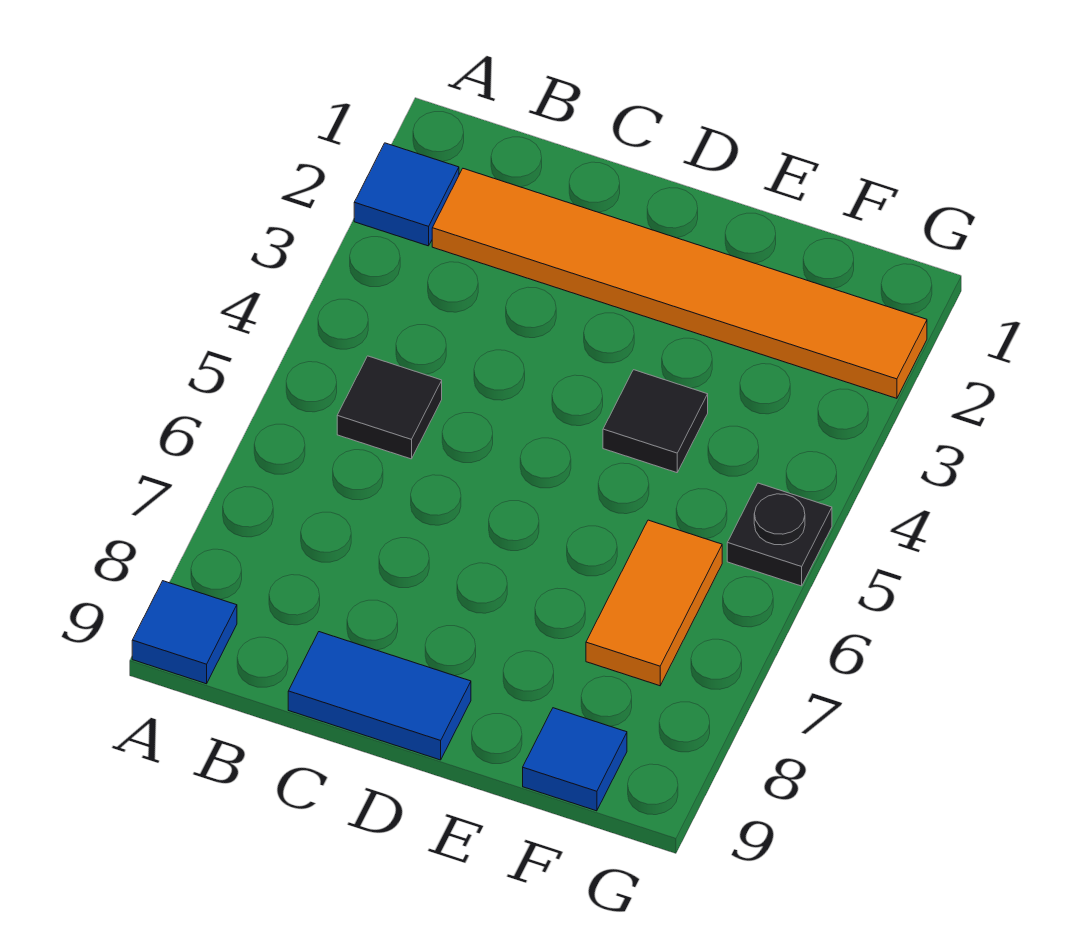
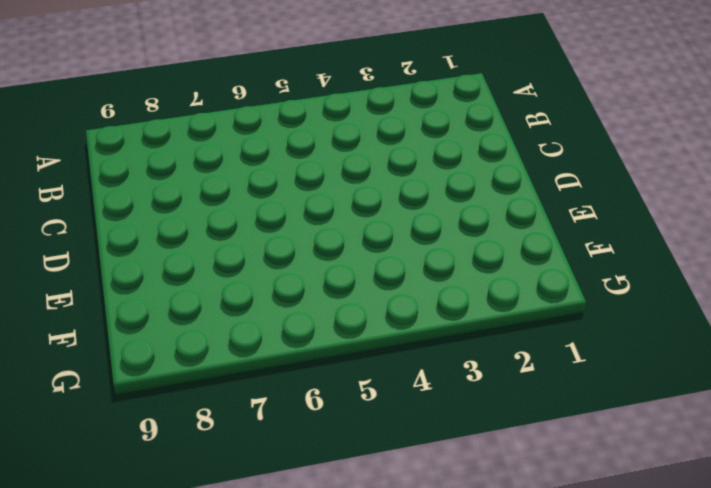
none -> blue 1x1 tile [354,143,459,246]
none -> blue 1x1 tile [132,581,237,684]

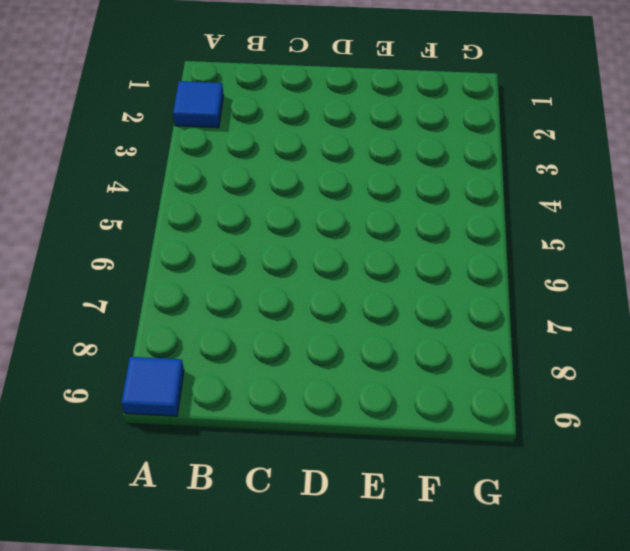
none -> orange 1x6 tile [432,169,927,398]
none -> black 1x1 tile [337,356,442,459]

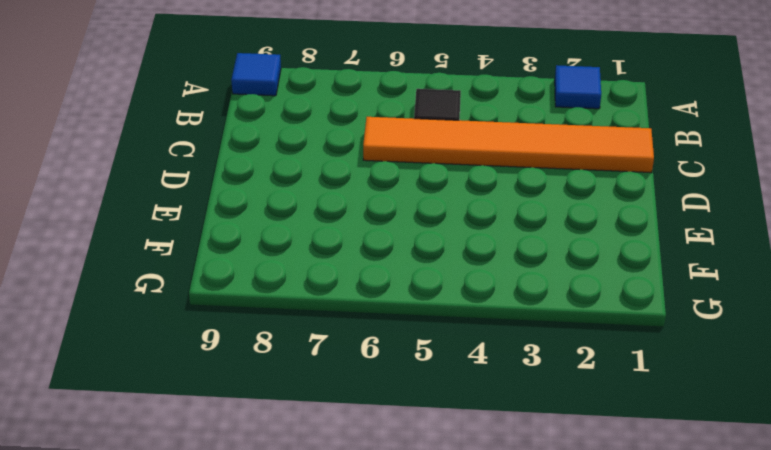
orange 1x6 tile [363,117,654,173] -> orange 1x6 tile turned to [432,169,927,398]
none -> blue 1x2 tile [288,632,471,760]
none -> black 1x1 tile [603,370,708,473]

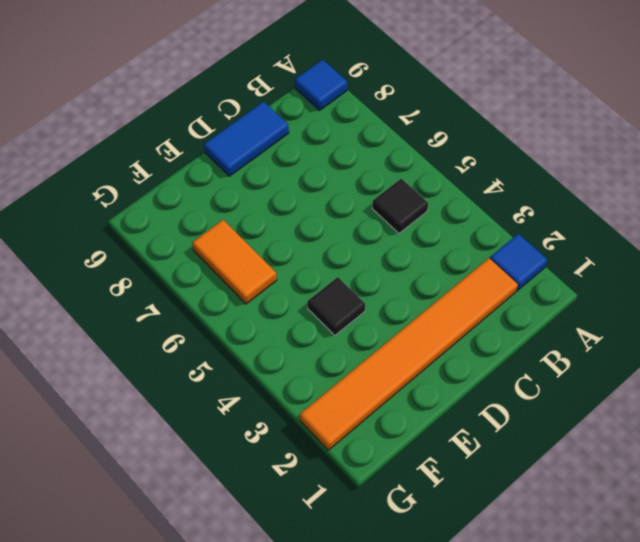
none -> blue 1x1 tile [523,708,627,811]
none -> black 1x1 plate [727,483,832,586]

